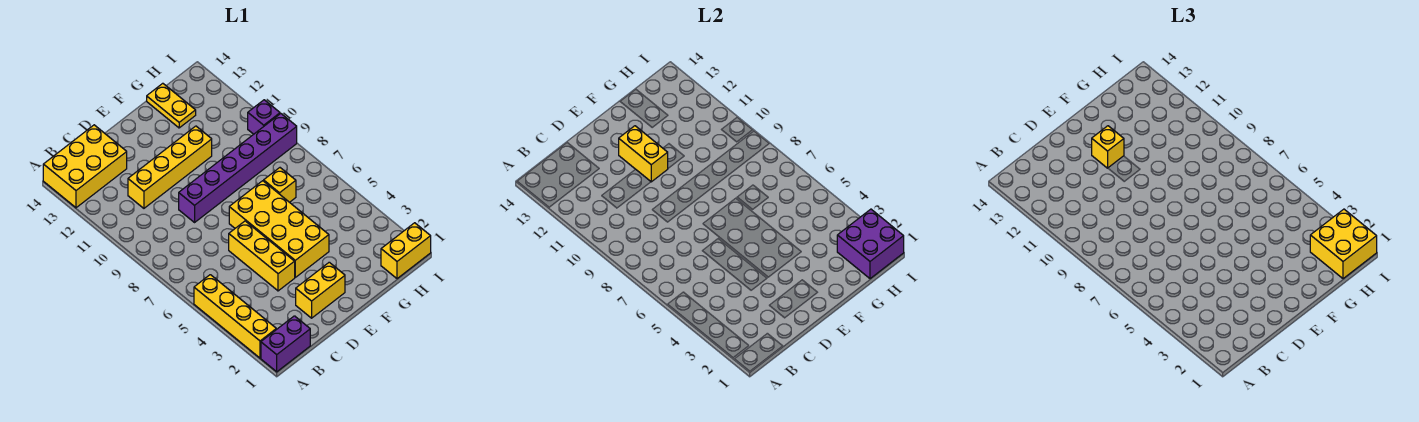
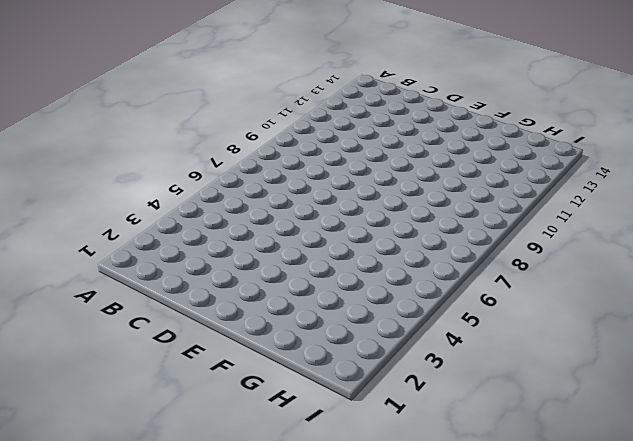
none -> purple 1x2 brick [261,316,310,372]
none -> yellow 1x4 brick [194,275,276,358]
none -> yellow 2x3 brick [43,125,127,208]

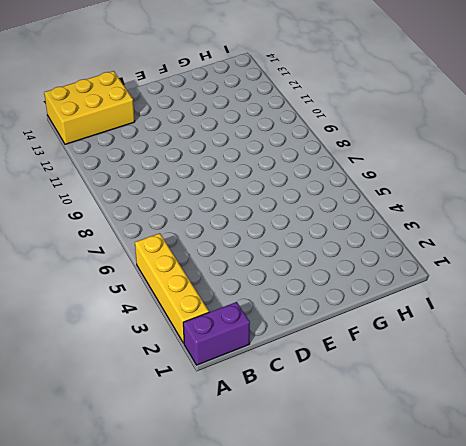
none -> yellow 1x4 brick [128,126,212,208]
none -> yellow 1x2 brick [296,262,345,318]
none -> yellow 1x3 brick [229,221,295,291]

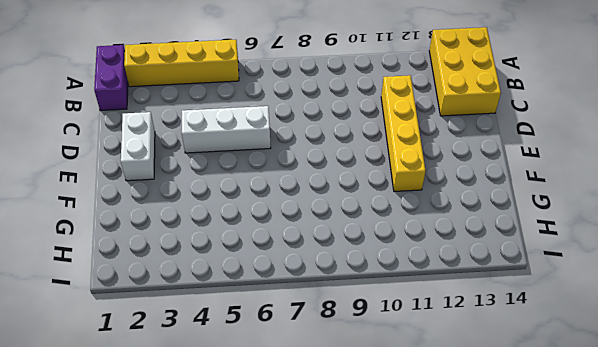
white 1x2 brick [121,112,155,181] -> yellow 1x2 brick [296,262,345,318]
white 1x3 brick [182,106,271,153] -> yellow 1x3 brick [229,221,295,291]
none -> purple 1x6 brick [179,114,297,222]
none -> yellow 2x4 brick [229,181,329,277]
none -> yellow 1x1 brick [264,168,296,202]

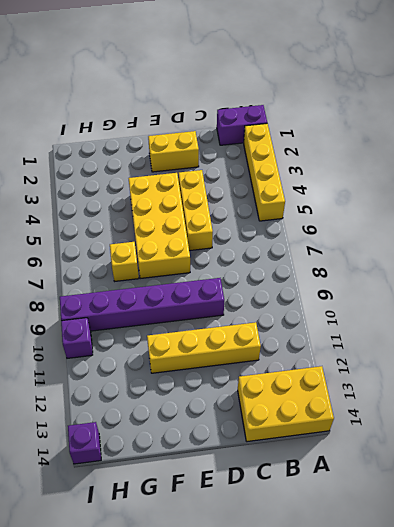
purple 1x1 brick [68,422,101,464] -> none
none -> yellow 1x2 plate [147,83,196,128]
none -> yellow 1x2 brick [381,223,431,279]
none -> yellow 1x2 brick [619,126,668,182]

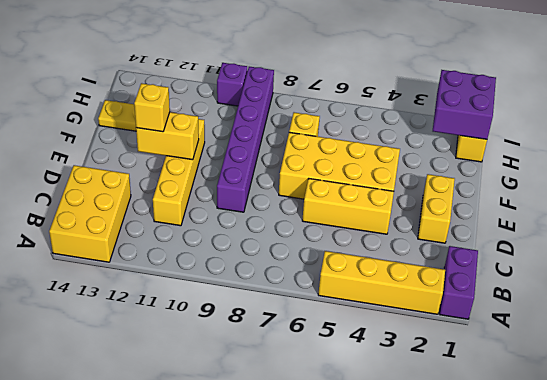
none -> yellow 2x2 brick [1310,209,1377,279]

